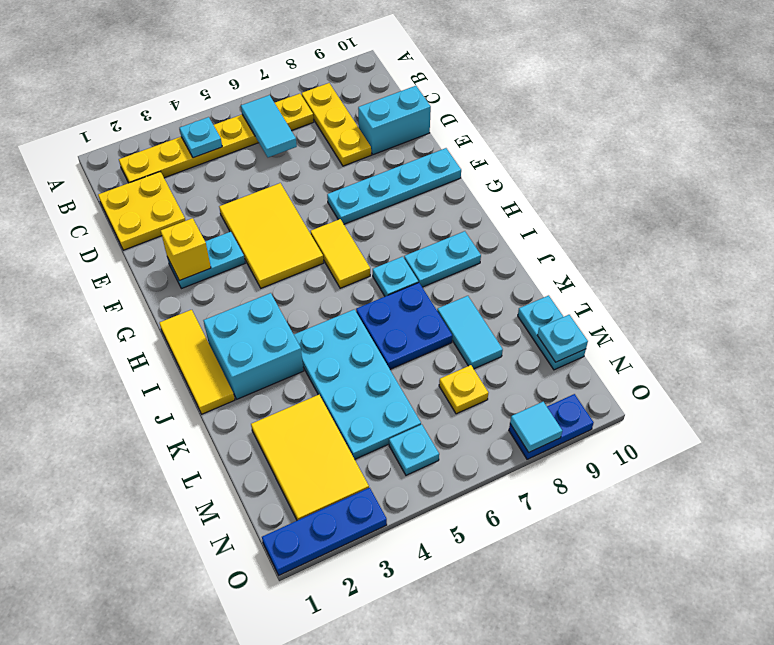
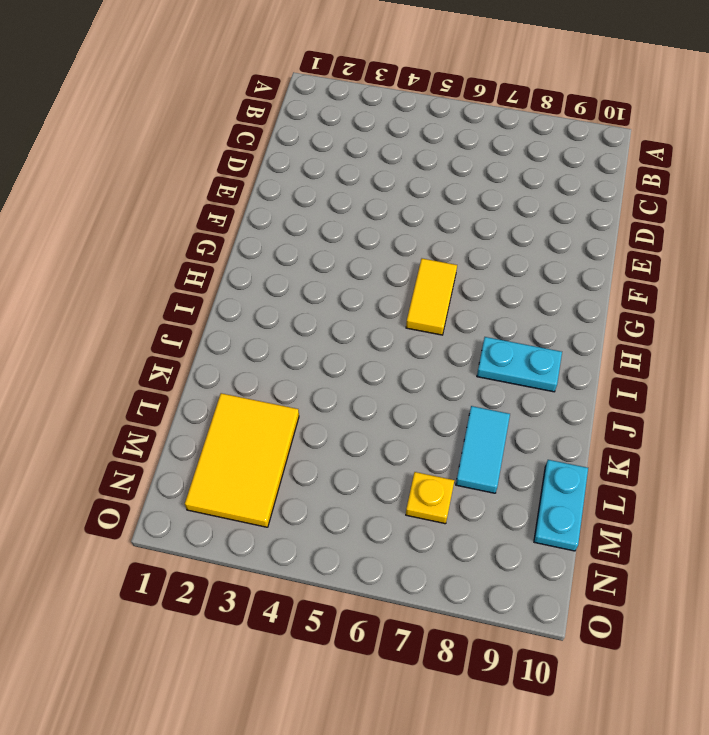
none -> yellow 1x6 plate [119,94,314,183]
none -> yellow 1x3 plate [302,83,371,166]
none -> yellow 2x2 plate [98,172,185,250]

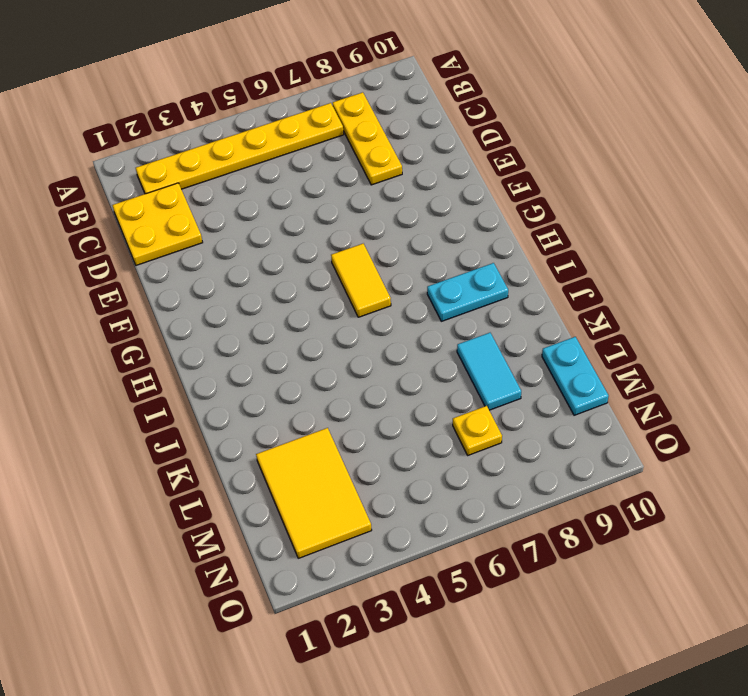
none -> cyan 1x2 brick [358,86,431,155]
none -> yellow 2x3 tile [219,183,324,288]
none -> cyan 1x2 plate [167,232,245,289]

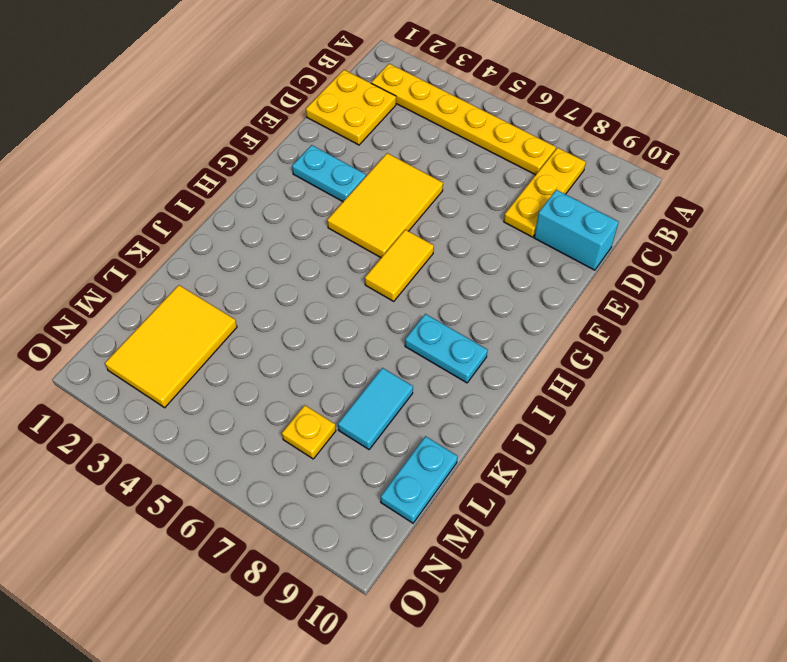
none -> cyan 1x4 plate [327,148,461,224]
none -> yellow 1x3 tile [159,310,235,414]
none -> cyan 2x2 brick [203,293,303,399]

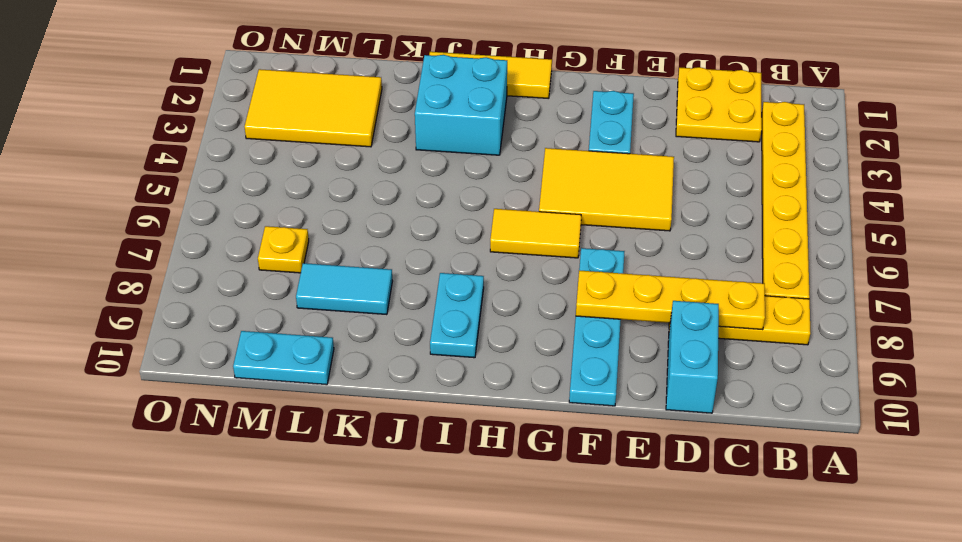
yellow 1x4 plate [576,270,765,330] -> none
none -> cyan 1x1 plate [373,257,418,296]
none -> cyan 2x4 plate [294,309,421,459]
none -> blue 2x2 plate [356,282,452,369]

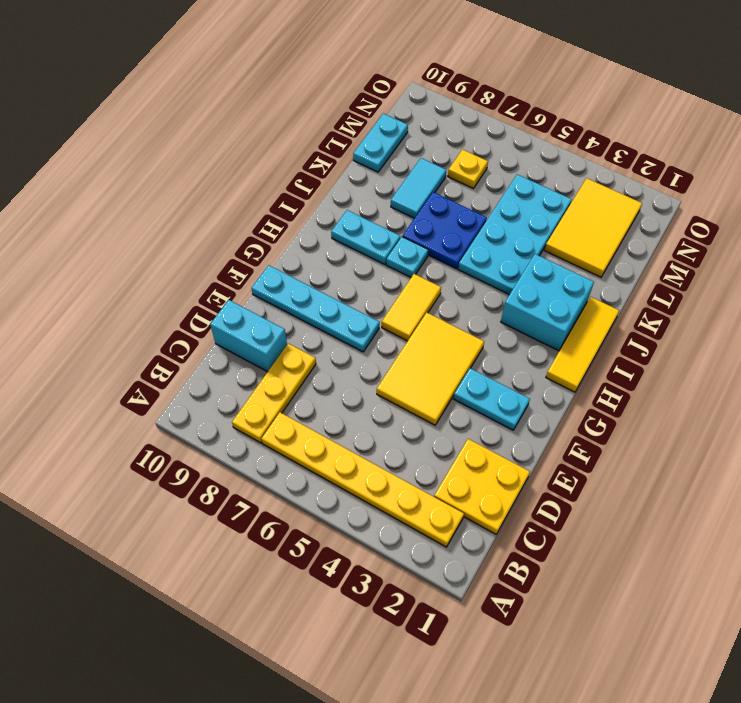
none -> cyan 1x1 plate [389,424,439,475]
none -> blue 1x3 plate [262,488,387,575]
none -> blue 1x2 plate [509,394,594,459]

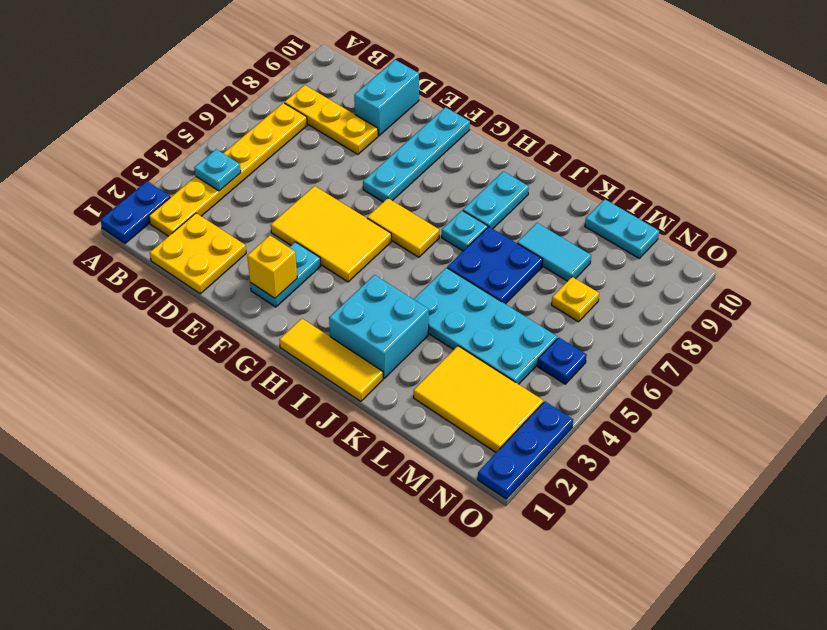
blue 1x2 plate [101,181,170,243] -> blue 1x2 plate moved to [509,394,594,459]
blue 1x1 plate [538,338,587,384] -> cyan 1x1 plate [389,424,439,475]
none -> cyan 1x2 tile [241,95,297,157]
none -> cyan 1x1 plate [537,315,588,362]
none -> cyan 1x1 tile [510,402,562,452]

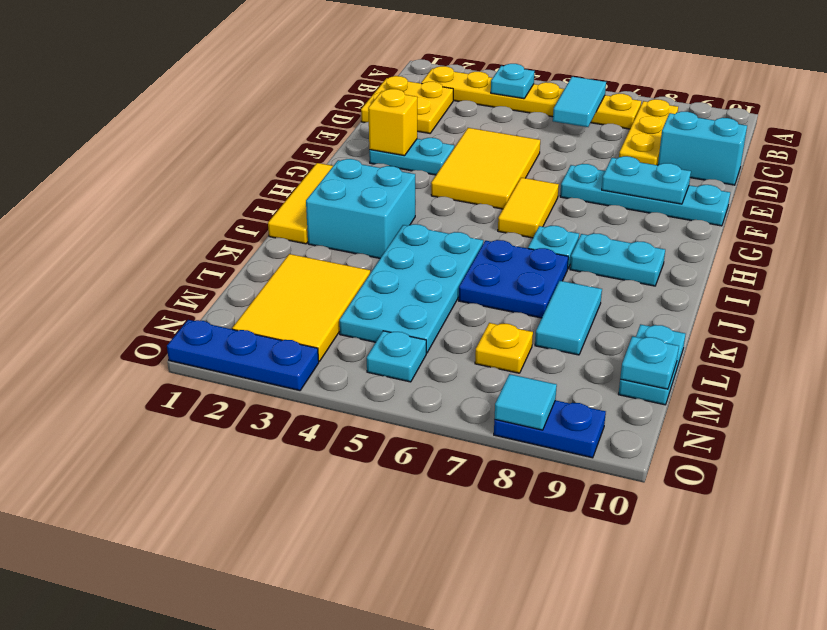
cyan 1x2 plate [602,156,691,204] -> none

